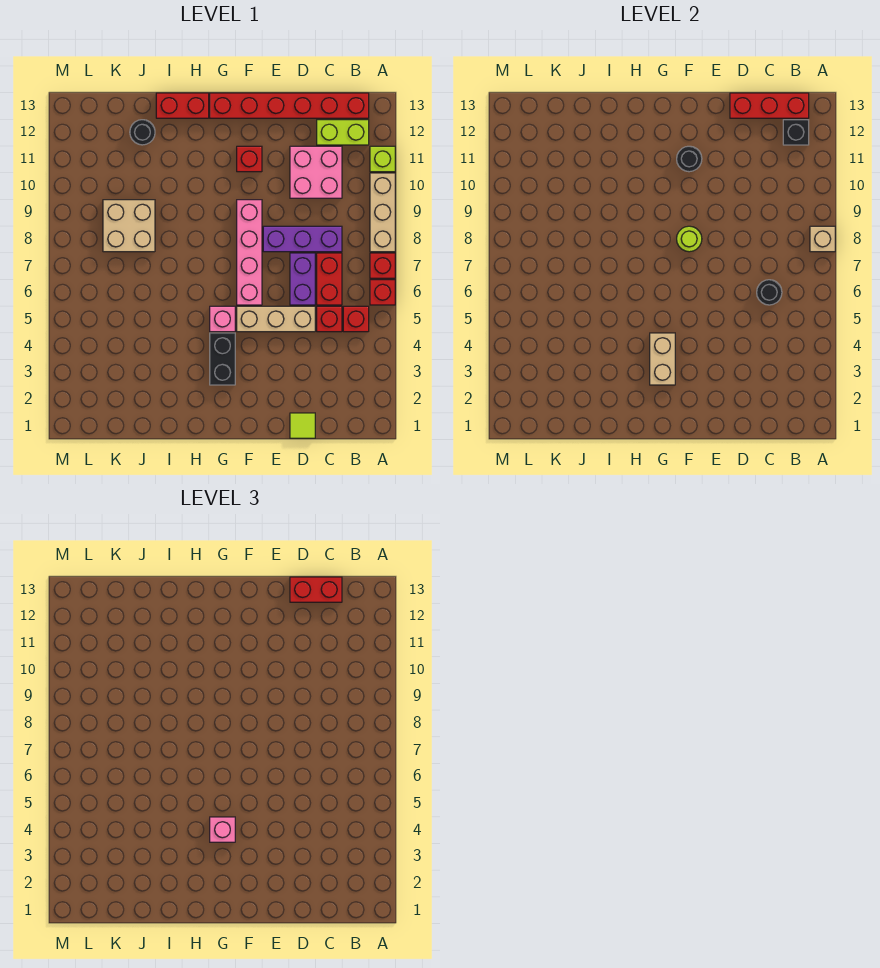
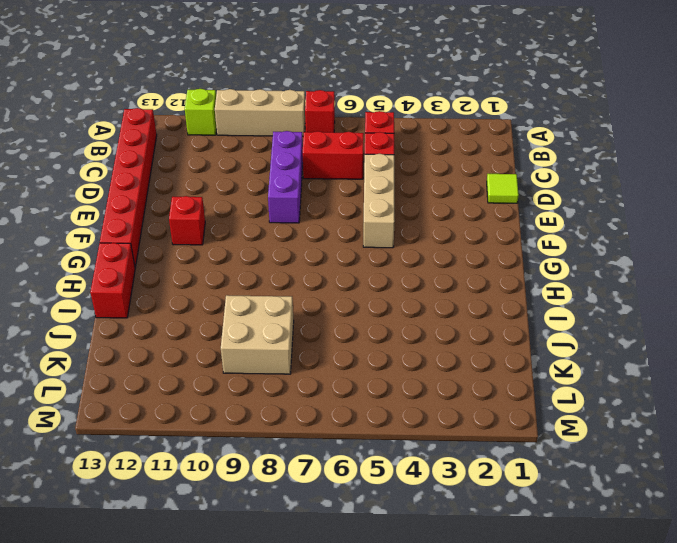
none -> red 1x1 brick [370,280,395,305]
none -> lime 1x2 brick [317,120,369,145]
none -> pink 2x2 brick [290,146,342,198]
none -> purple 1x2 brick [290,253,315,305]

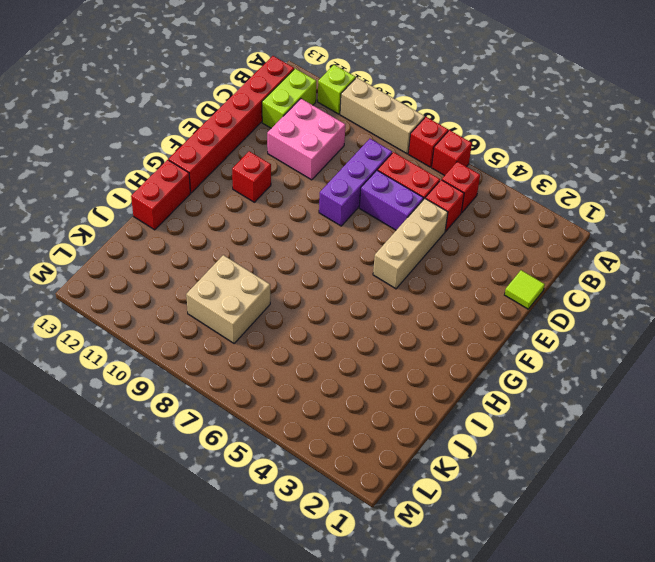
none -> pink 1x4 brick [237,200,262,305]
none -> black 1x2 brick [210,333,235,385]
none -> pink 1x1 brick [210,306,235,332]
none -> black 1x1 round brick [130,120,155,145]

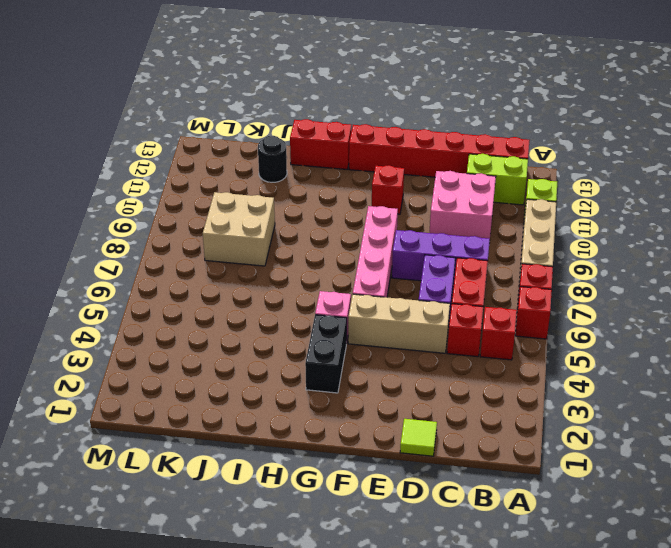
none -> tan 1x1 brick [810,226,835,252]
none -> black 1x1 brick [783,120,809,145]
none -> red 1x3 brick [730,93,809,118]
none -> black 1x1 round brick [757,280,782,305]

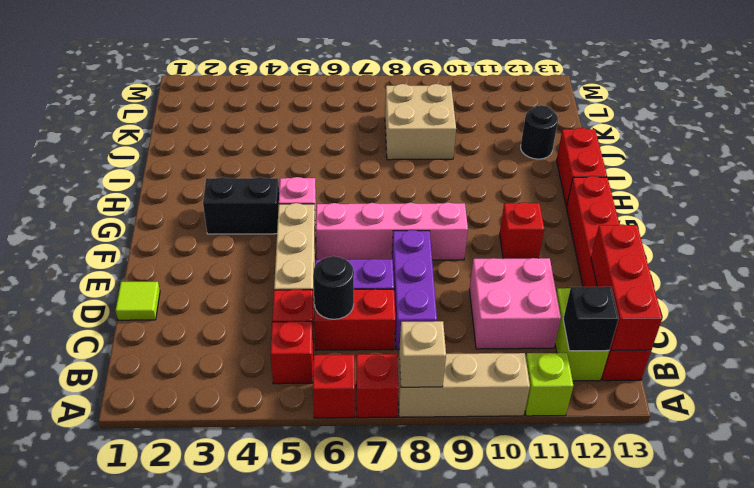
none -> lime 1x1 round brick [677,226,702,252]
none -> black 1x1 round brick [677,146,702,172]
none -> tan 1x2 brick [650,333,675,385]
none -> red 1x2 brick [290,577,342,602]

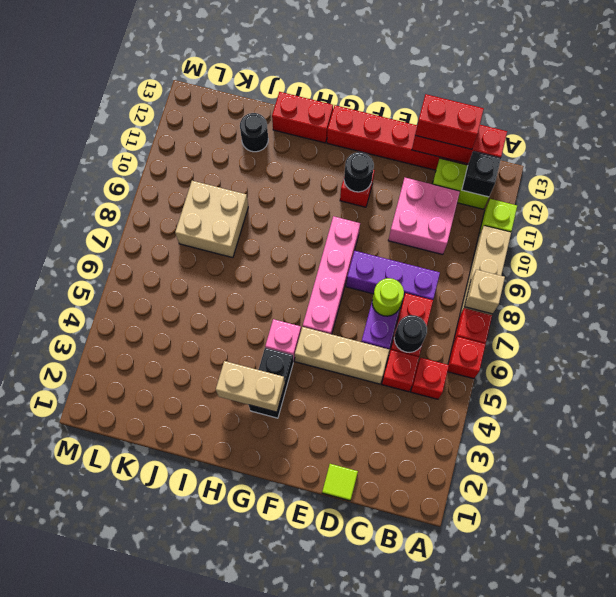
lime 1x1 round brick [372,278,404,316] -> lime 1x1 round brick moved to [677,226,702,252]
tan 1x2 brick [216,361,285,412] -> tan 1x2 brick turned to [650,333,675,385]
none -> pink 1x1 brick [210,817,235,842]

